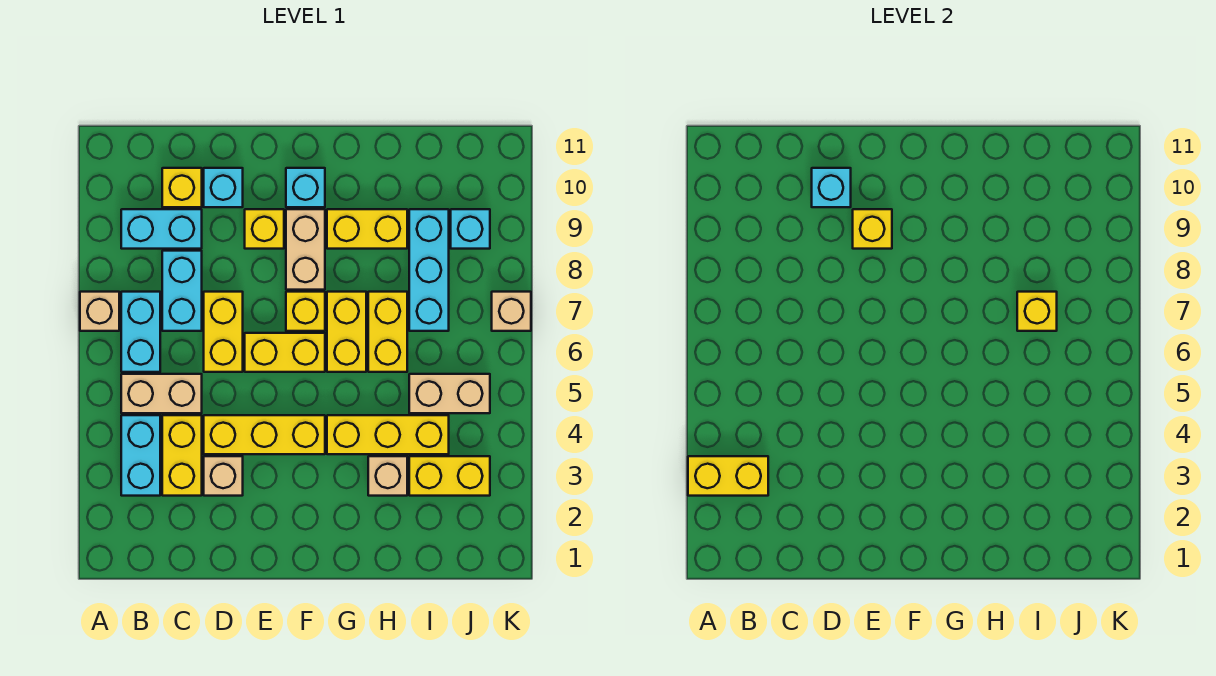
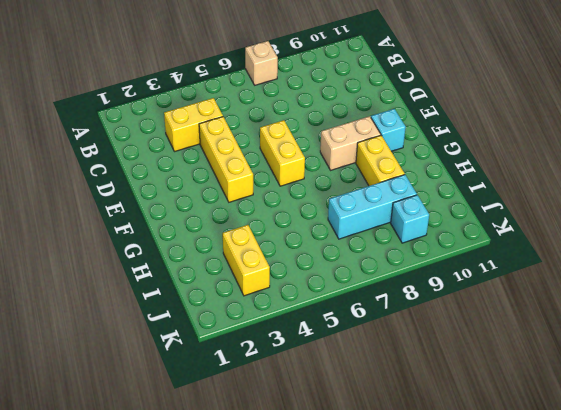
none -> cyan 1x2 brick [121,415,160,496]
none -> tan 1x2 brick [121,374,202,413]
none -> cyan 1x2 brick [121,292,160,372]
none -> cyan 1x2 brick [121,209,202,249]

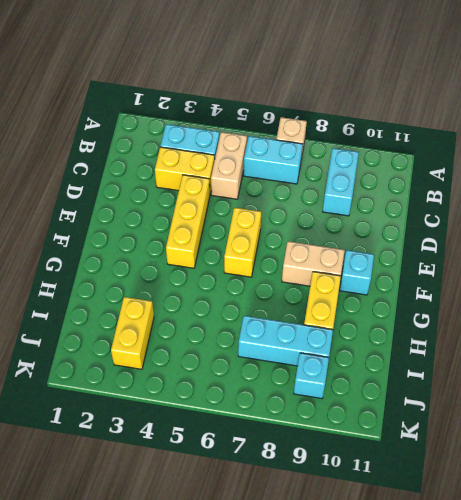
none -> cyan 1x2 brick [162,251,202,331]
none -> yellow 1x1 brick [162,168,202,207]
none -> tan 1x1 brick [204,456,243,496]
none -> yellow 1x2 brick [204,292,243,372]

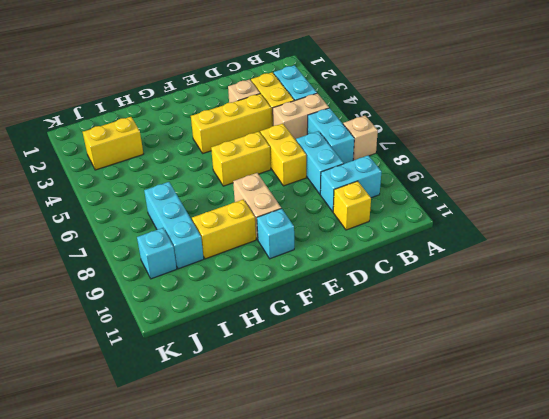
none -> cyan 1x1 brick [204,168,243,207]
none -> yellow 1x1 brick [245,209,284,249]
none -> yellow 1x1 brick [286,292,325,331]
none -> yellow 1x3 brick [327,415,449,454]

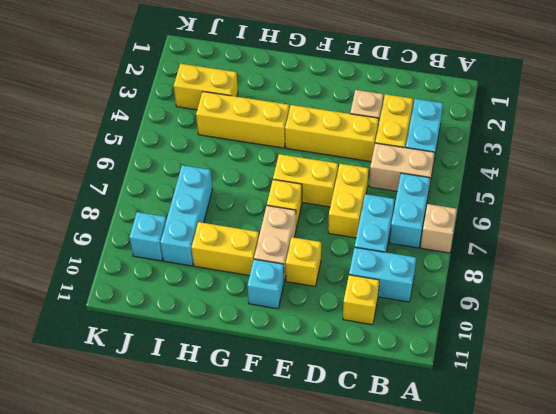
none -> cyan 1x1 brick [204,168,243,207]
none -> yellow 1x2 brick [327,292,366,372]
none -> tan 1x1 brick [368,456,407,496]
none -> yellow 1x2 brick [368,292,407,372]

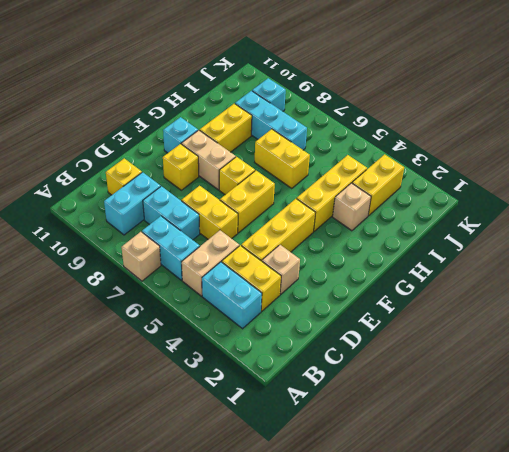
none -> cyan 1x1 brick [204,168,243,207]
none -> yellow 1x2 brick [327,292,366,372]
none -> tan 1x2 brick [409,374,490,413]
none -> tan 1x1 brick [492,292,531,331]

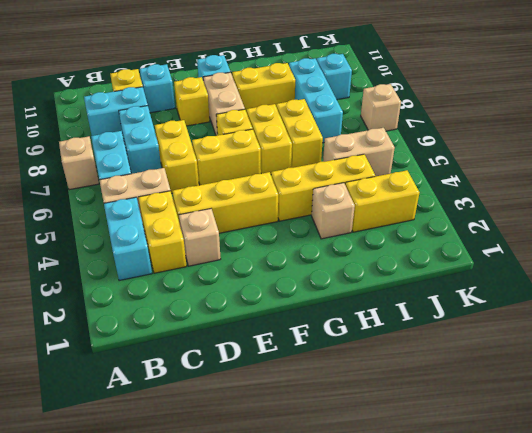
none -> yellow 1x2 brick [688,456,768,496]
none -> cyan 1x1 brick [812,168,851,207]
none -> yellow 1x1 brick [853,209,892,249]
none -> yellow 1x1 brick [1017,292,1057,331]

